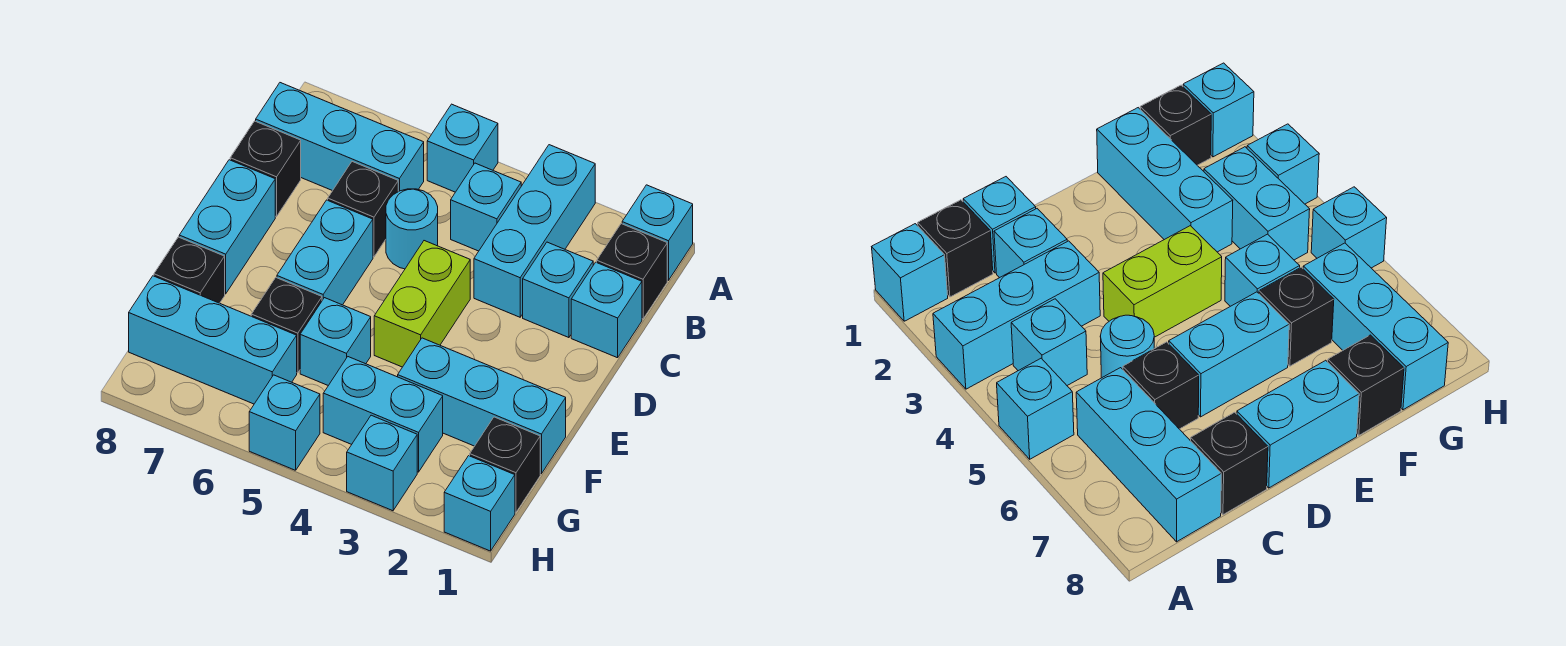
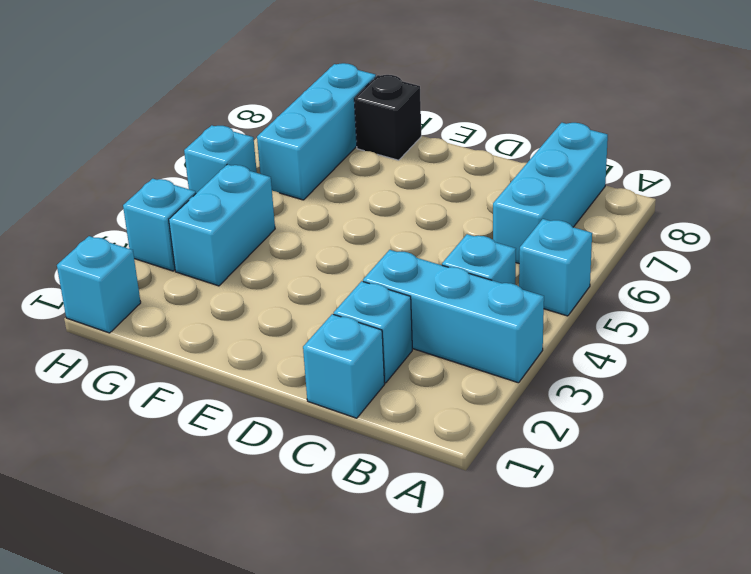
none -> cyan 1x1 brick [622,185,693,280]
none -> black 1x1 brick [597,224,667,319]
none -> cyan 1x1 round brick [386,189,438,269]

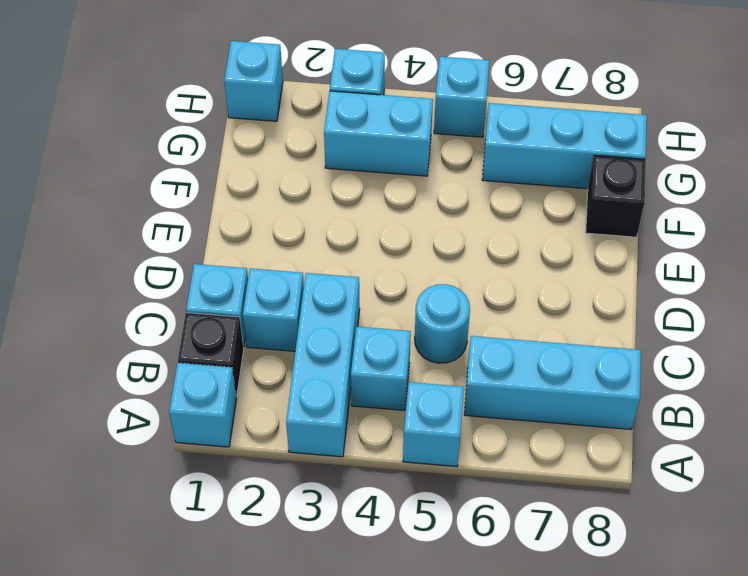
none -> black 1x1 brick [328,162,398,257]
none -> black 1x1 brick [230,121,301,217]
none -> lime 1x2 brick [374,241,470,367]

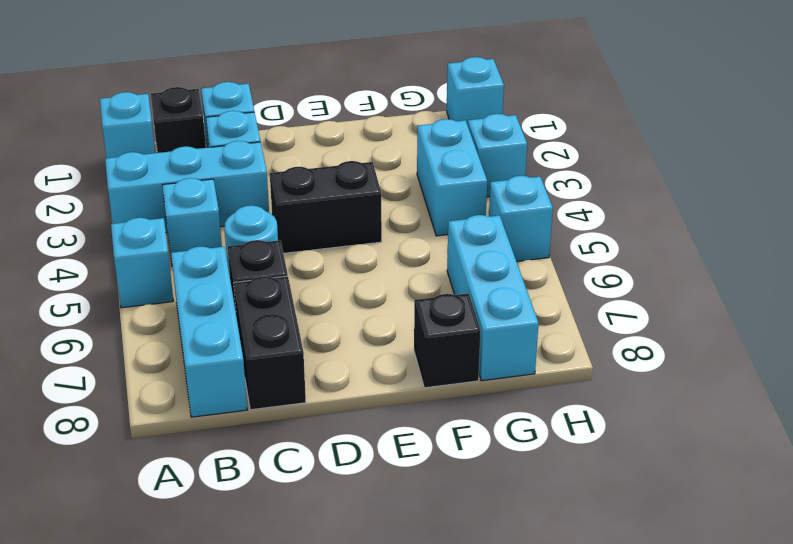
black 1x2 brick [234,276,306,410] -> black 1x1 brick [230,121,301,217]
black 1x2 brick [270,161,382,253] -> lime 1x2 brick [374,241,470,367]
none -> cyan 1x2 brick [277,200,373,305]
none -> cyan 1x2 brick [179,160,275,294]
none -> cyan 1x3 brick [398,338,566,474]

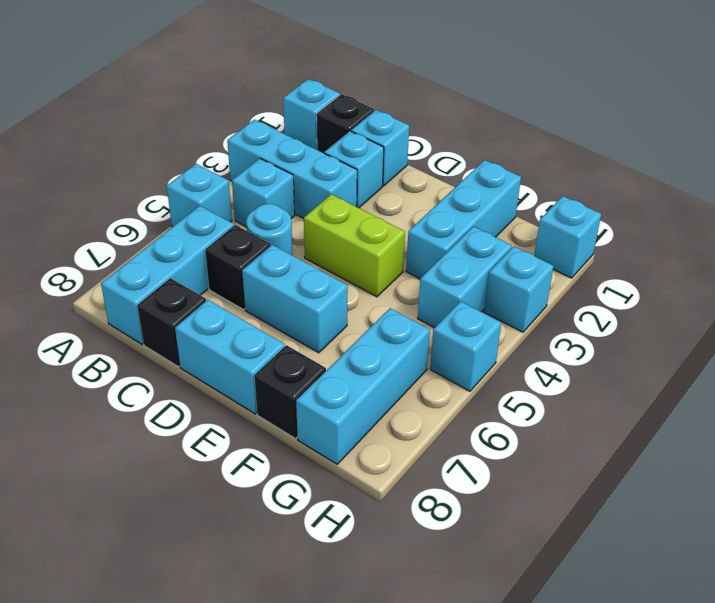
none -> cyan 1x1 brick [300,298,371,386]
none -> black 1x1 brick [251,278,322,373]
none -> black 1x1 brick [470,417,540,512]

